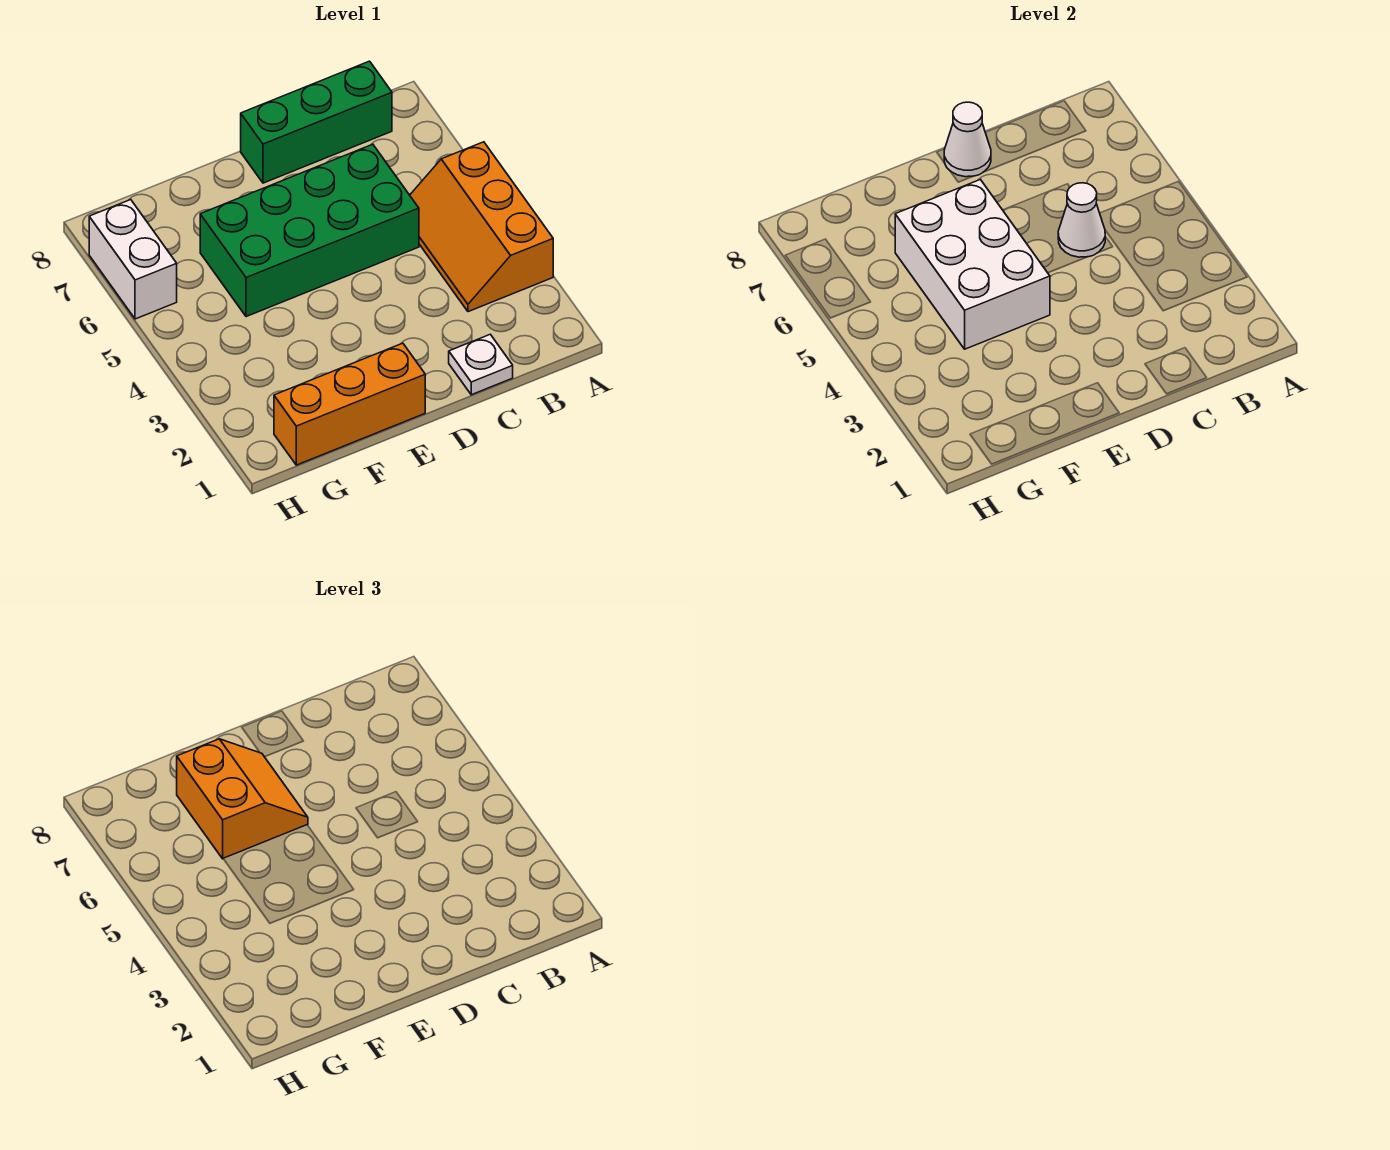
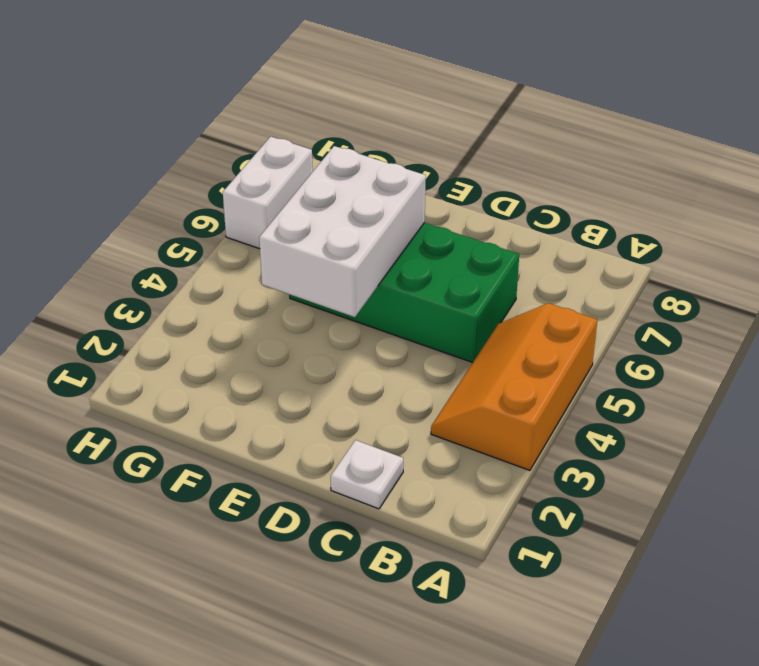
none -> green 1x3 brick [241,61,392,183]
none -> orange 1x3 brick [274,343,425,465]

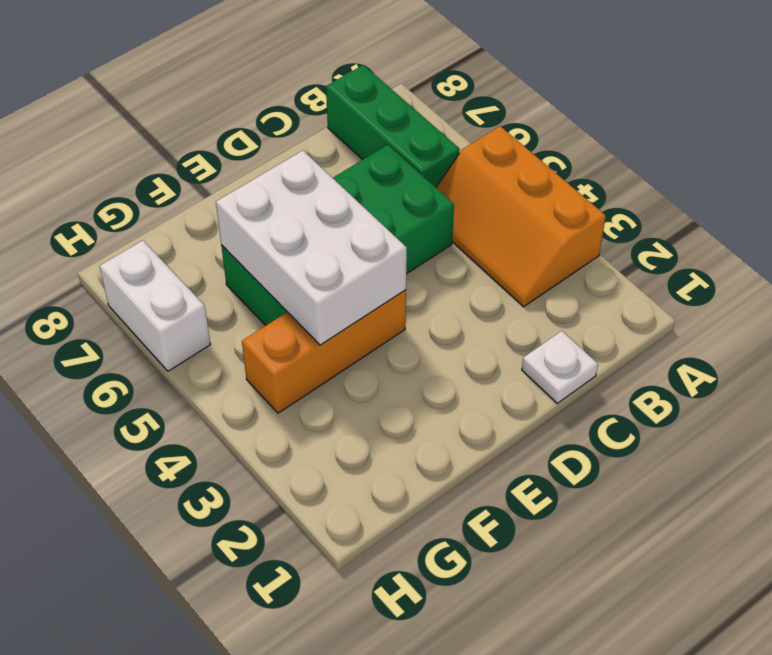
green 1x3 brick [326,65,460,187] -> green 1x3 brick turned to [241,61,392,183]
orange 1x3 brick [242,290,406,413] -> orange 1x3 brick moved to [274,343,425,465]
none -> white 1x1 cone [1058,183,1105,257]
none -> white 1x1 cone [944,102,991,177]

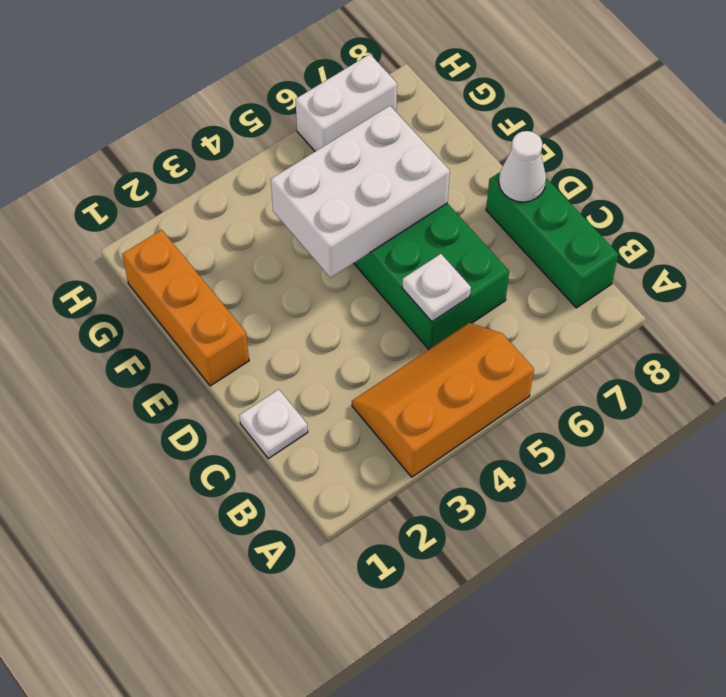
white 1x1 plate [402,254,471,322] -> white 1x1 cone [1058,183,1105,257]
none -> orange 2x2 slope [177,739,308,859]

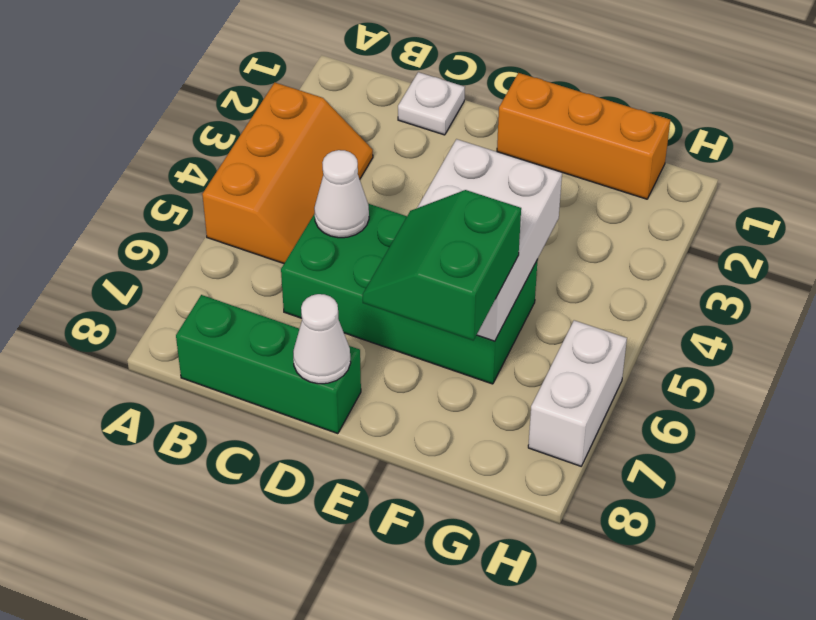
green 2x2 slope [362,190,521,340] -> orange 2x2 slope [177,739,308,859]

